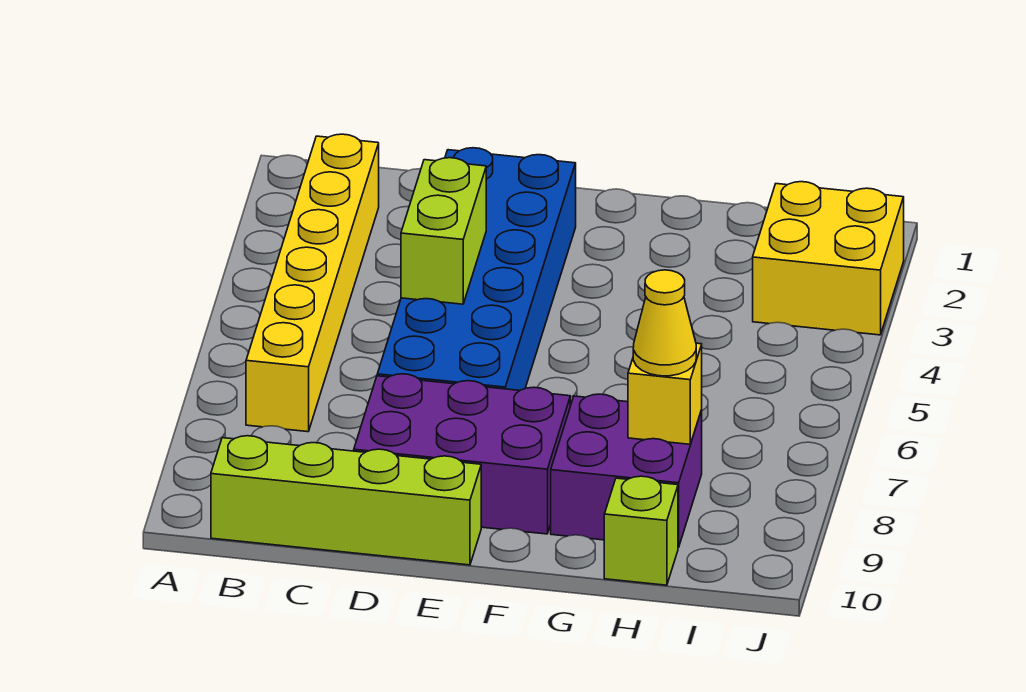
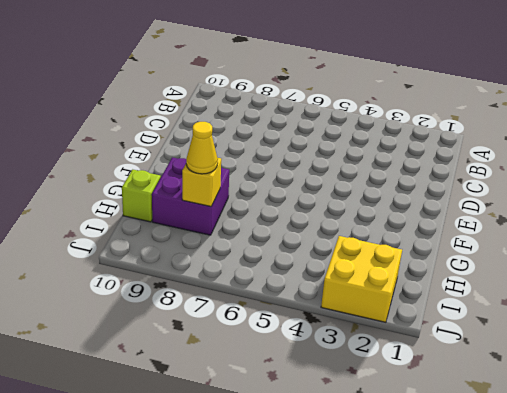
none -> yellow 1x6 brick [246,134,379,432]
none -> lime 1x4 brick [211,436,481,565]

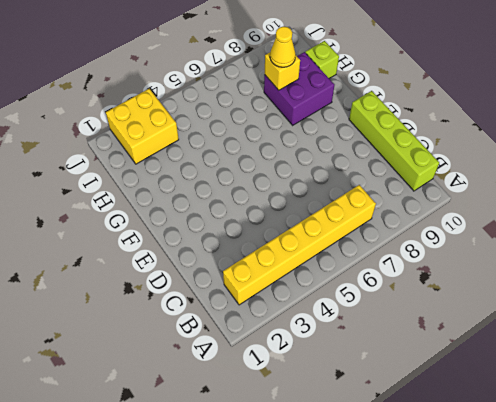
none -> blue 2x6 brick [377,148,576,390]
none -> purple 2x3 brick [354,374,570,534]

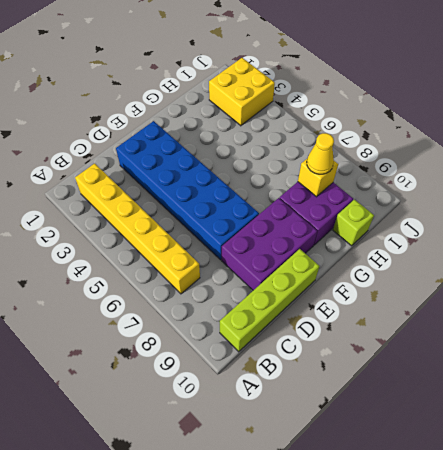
none -> lime 1x2 brick [401,158,486,304]

